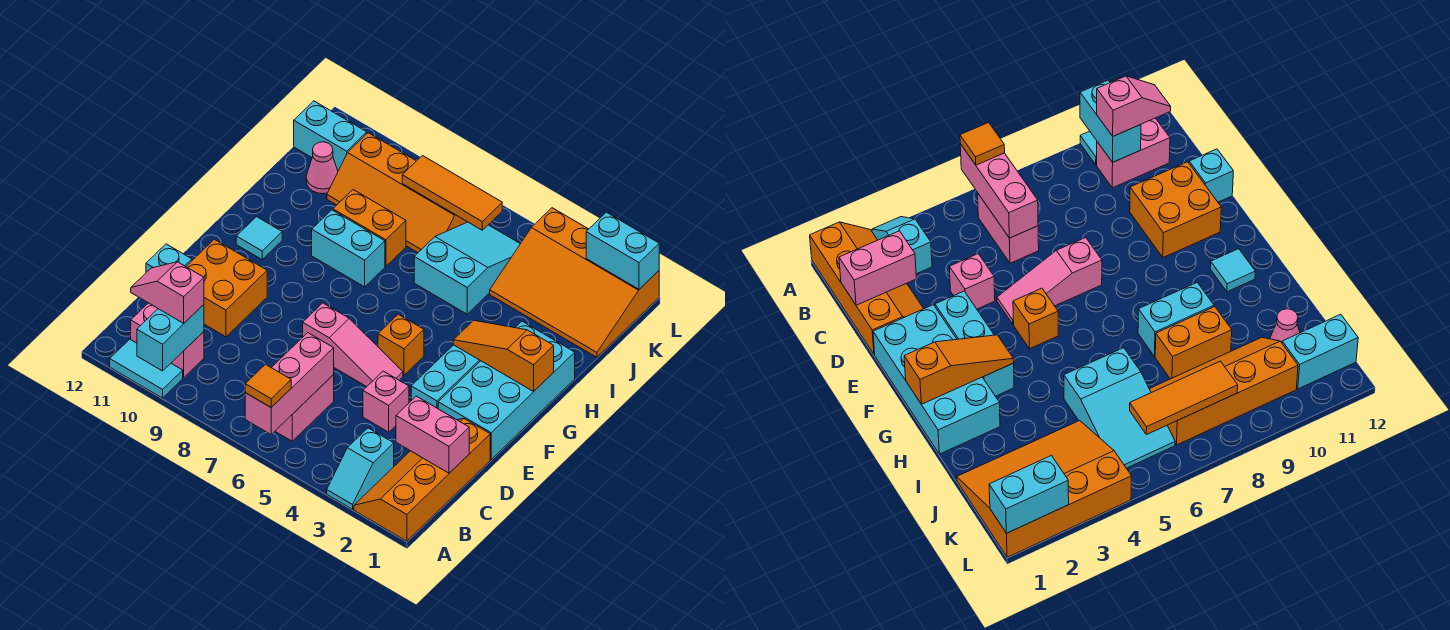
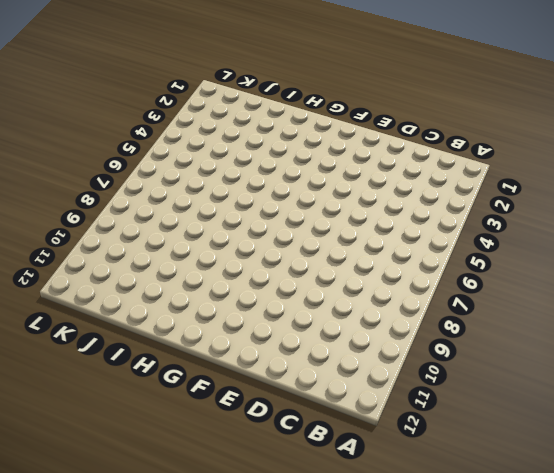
none -> orange 2x4 slope [354,418,490,541]
none -> cyan 1x2 slope [327,428,394,509]
none -> cyan 1x2 tile [110,339,183,398]

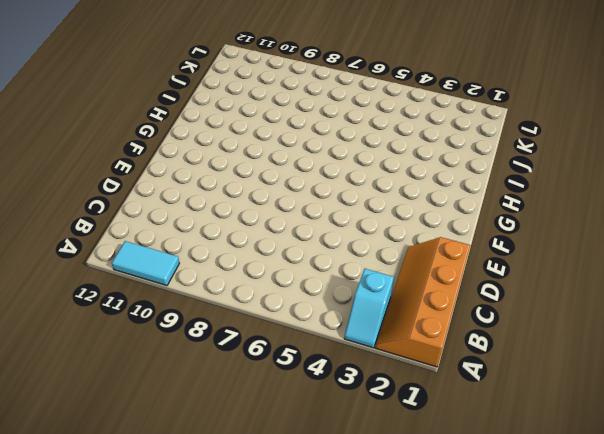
none -> pink 1x2 brick [275,375,334,441]
none -> pink 1x2 brick [131,303,204,378]
none -> pink 1x1 brick [363,371,409,432]

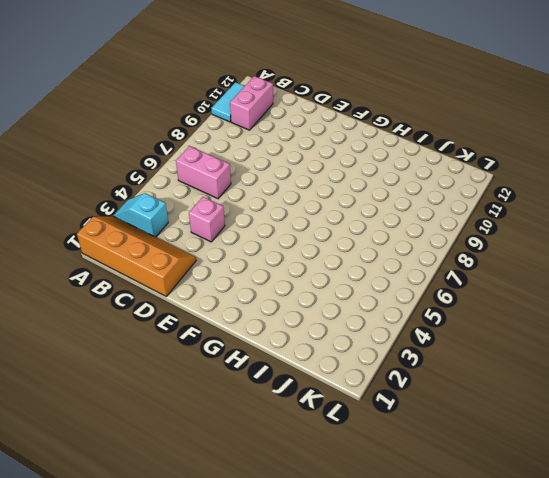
none -> orange 2x2 brick [186,239,267,337]
none -> cyan 1x1 brick [146,244,192,272]
none -> cyan 2x4 brick [438,321,575,459]

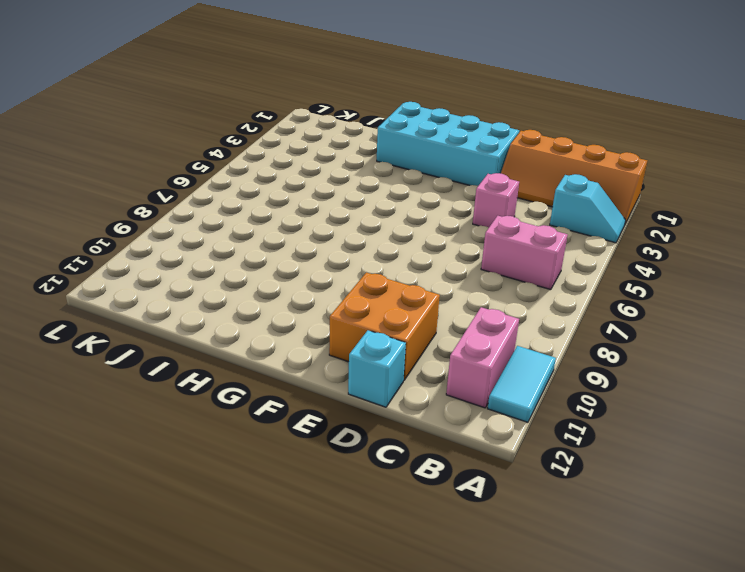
none -> cyan 1x3 brick [411,345,480,409]
none -> pink 1x3 slope [303,303,403,387]
none -> orange 1x1 brick [378,314,424,375]

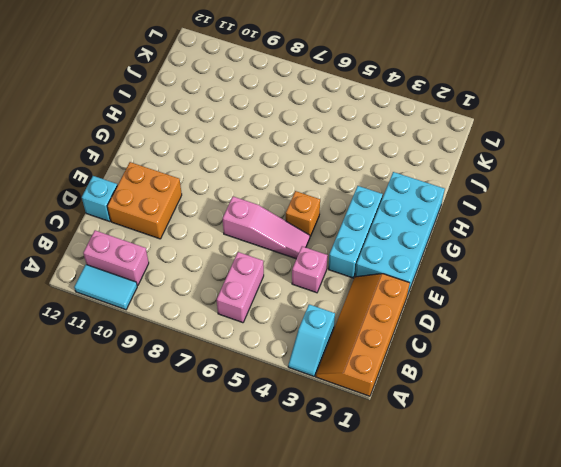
none -> cyan 1x1 tile [236,217,282,260]
none -> cyan 1x2 brick [312,210,385,287]
none -> cyan 2x3 slope [414,222,520,314]

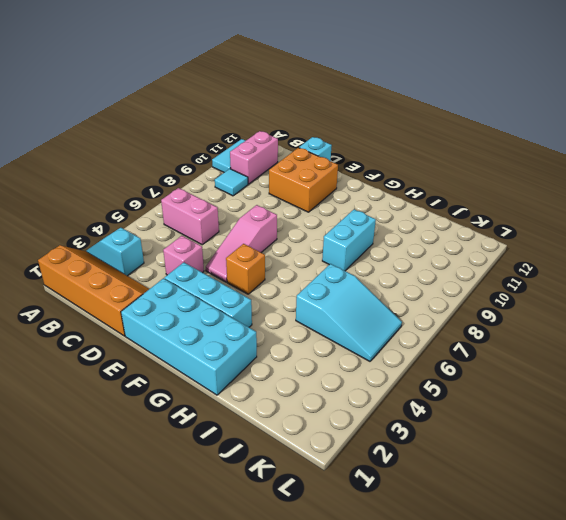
cyan 1x1 tile [215,169,248,196] -> cyan 1x1 tile moved to [236,217,282,260]
none -> orange 1x2 brick [333,190,406,267]
none -> orange 3x4 slope [490,208,659,357]
none -> orange 2x4 slope [327,133,467,252]

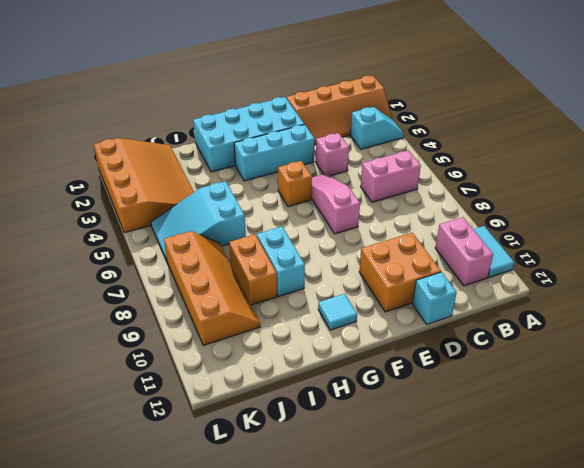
none -> pink 1x1 cone [306,142,338,194]
none -> cyan 1x2 brick [294,101,367,171]
none -> pink 1x3 brick [245,333,334,434]

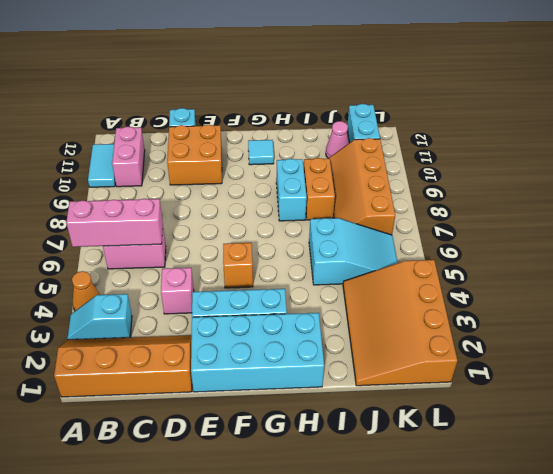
orange 1x1 cone [72,271,100,311] -> none
none -> pink 1x3 slope [303,303,403,387]
none -> cyan 1x2 brick [137,305,204,371]
none -> pink 1x2 brick [396,396,469,473]

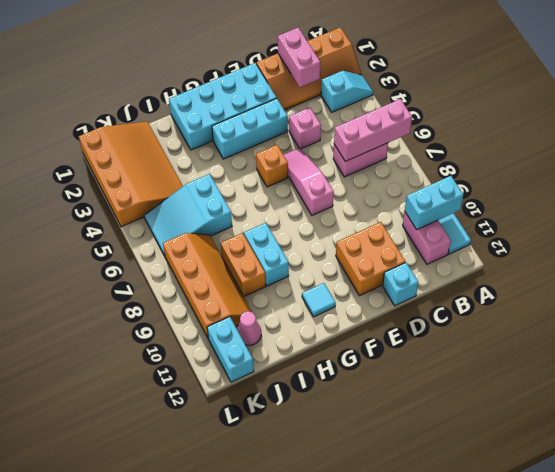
none -> orange 1x3 slope [453,320,554,391]
none -> orange 1x3 tile [402,156,502,230]
none -> cyan 1x2 brick [586,212,659,289]

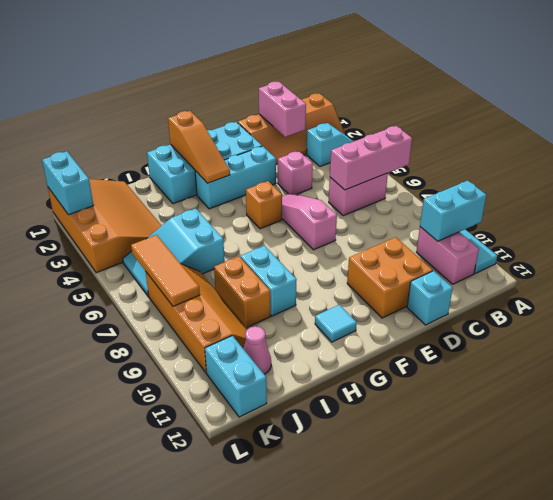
none -> orange 1x1 tile [245,364,291,407]
none -> pink 1x2 slope [131,262,204,323]

